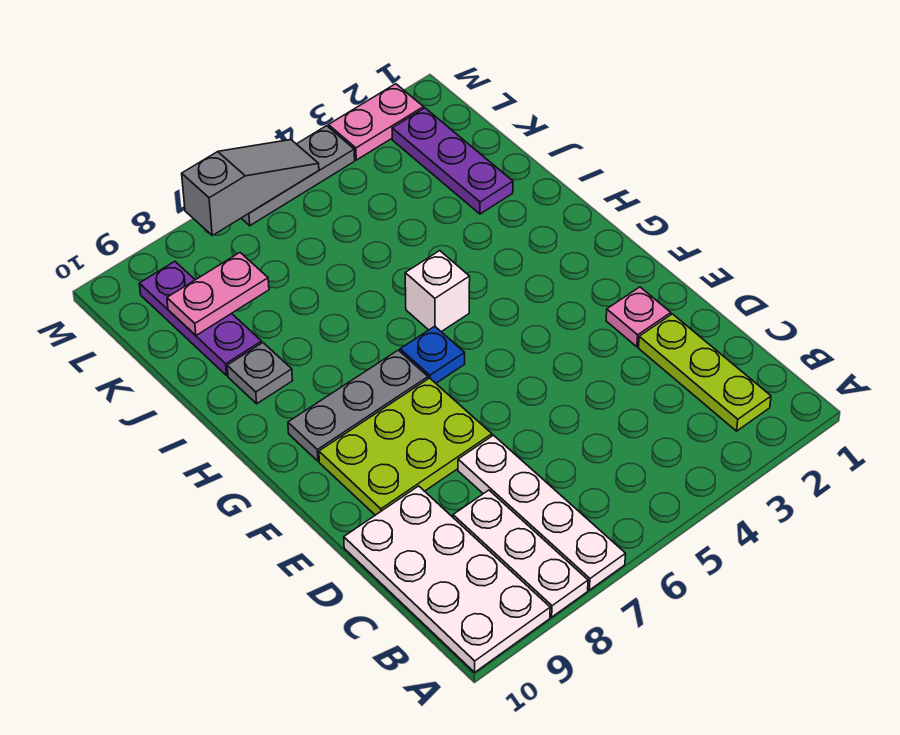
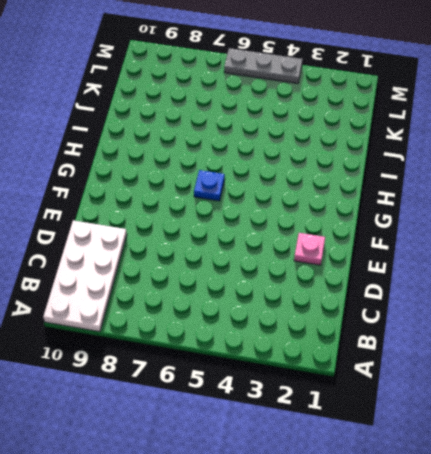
none -> white 1x4 plate [458,435,626,590]
none -> white 1x3 plate [453,490,588,617]
none -> lime 1x3 plate [638,314,771,431]

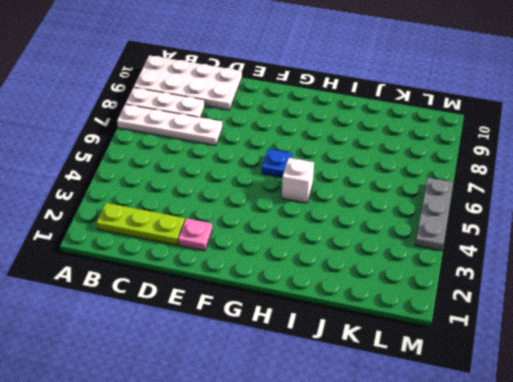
none -> lime 2x3 plate [319,378,492,515]
none -> grey 1x3 plate [288,350,428,461]
none -> grey 1x1 plate [227,343,292,404]

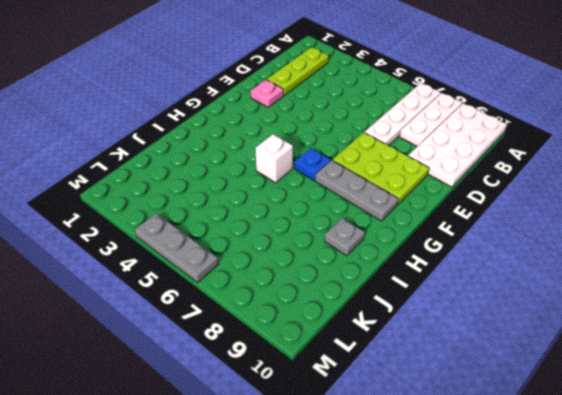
none -> purple 1x3 plate [392,108,513,214]
none -> purple 1x3 plate [139,262,262,375]
none -> pink 1x2 plate [328,84,424,160]

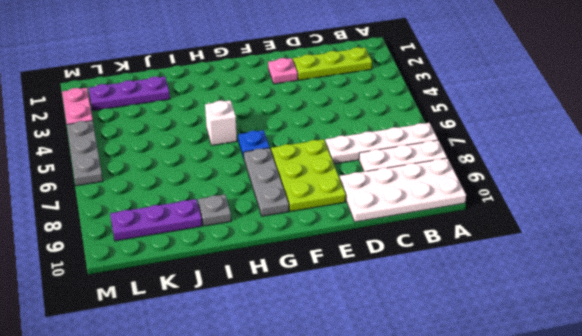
none -> pink 1x2 plate [167,253,269,335]
none -> grey 1x3 slope [182,140,319,235]

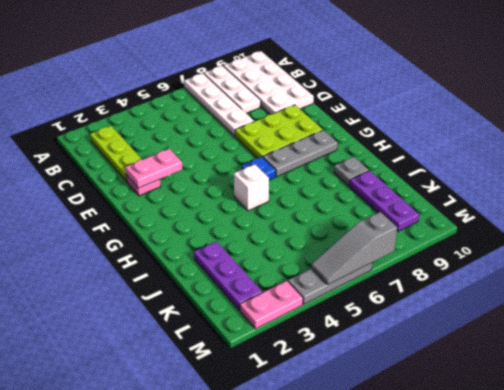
pink 1x2 plate [125,149,182,188] -> pink 1x2 plate moved to [167,253,269,335]

